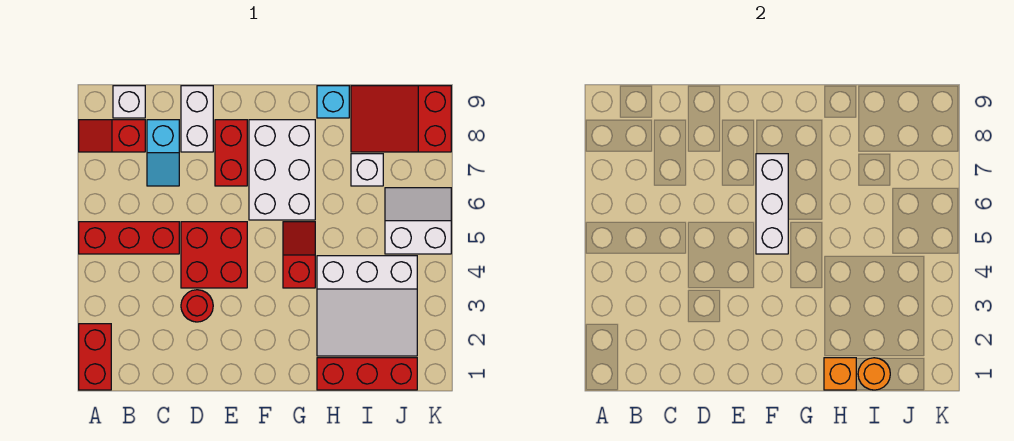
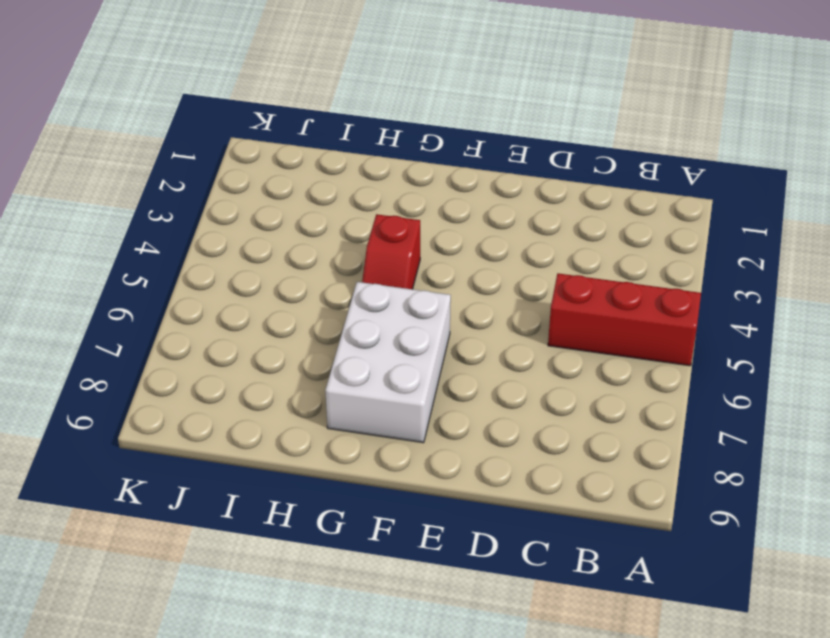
none -> red 1x2 brick [79,324,111,390]
none -> red 1x2 slope [79,120,145,152]
none -> white 1x1 brick [113,86,145,118]

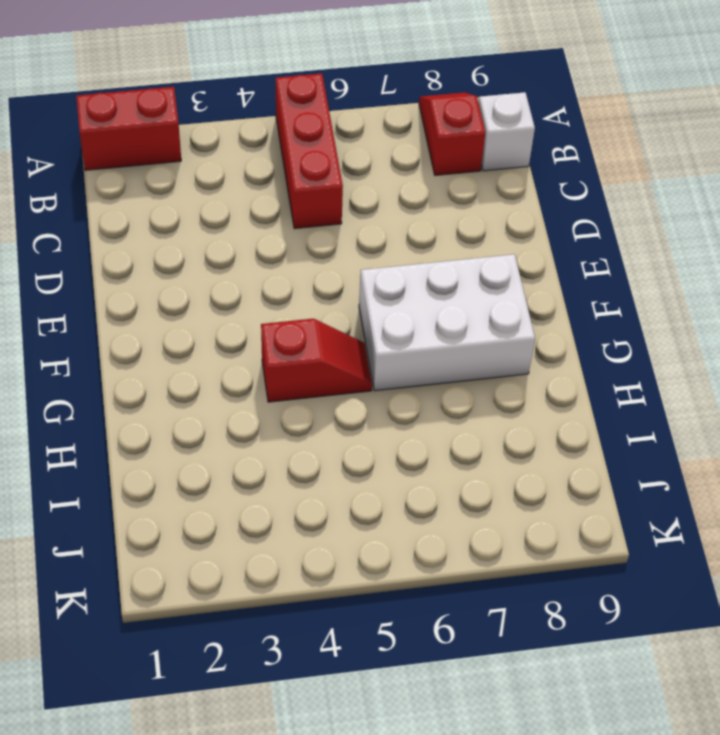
none -> cyan 1x2 slope [147,120,179,186]
none -> red 1x1 round brick [181,290,213,322]
none -> red 2x2 brick [181,222,247,288]

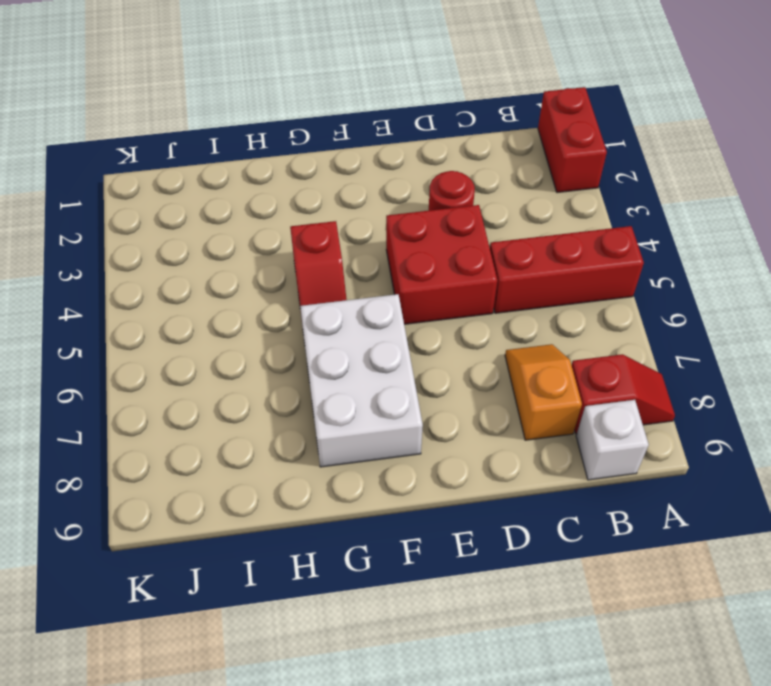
orange 1x2 slope [505,344,582,440] -> cyan 1x2 slope [147,120,179,186]
none -> white 1x2 brick [181,86,213,152]
none -> red 1x2 brick [215,120,247,186]
none -> red 1x3 brick [317,358,417,390]

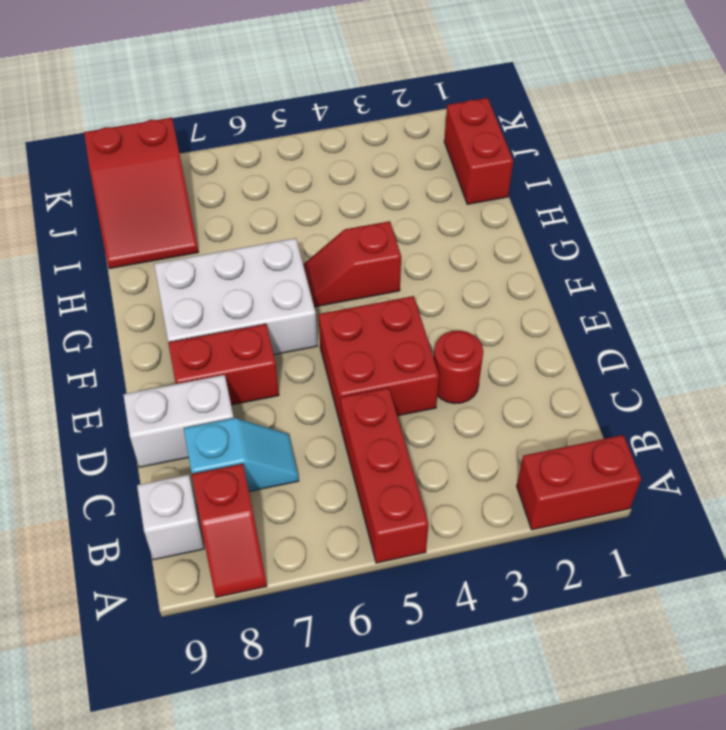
red 1x2 brick [444,98,513,204] -> red 1x3 brick [317,358,417,390]
none -> white 3x3 slope [317,256,417,356]
none -> cyan 1x1 brick [317,86,349,118]
none -> white 1x1 brick [351,154,383,186]

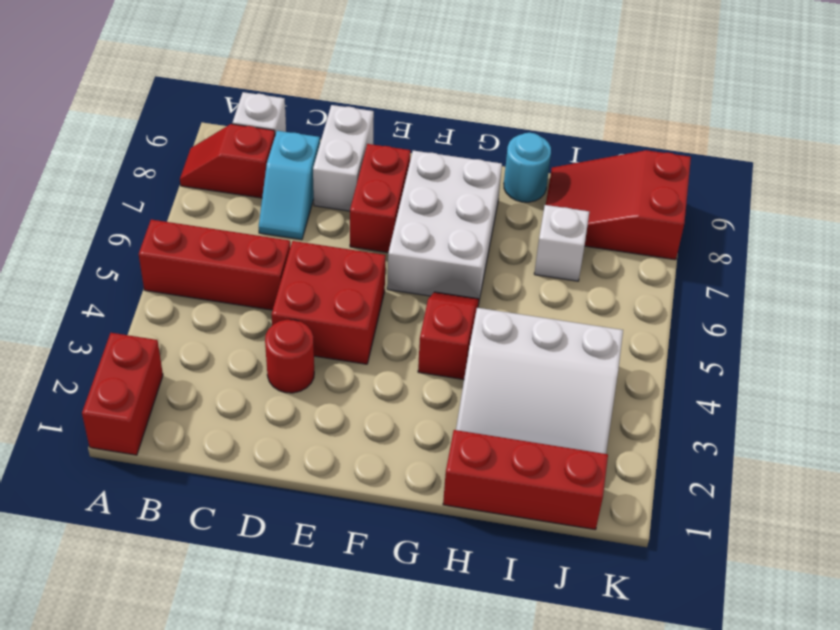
cyan 1x1 round brick [504,133,551,202] -> cyan 1x1 brick [317,86,349,118]
none -> white 2x2 slope [385,188,451,254]
none -> white 1x3 brick [756,154,788,254]
none -> orange 1x1 brick [824,358,856,390]

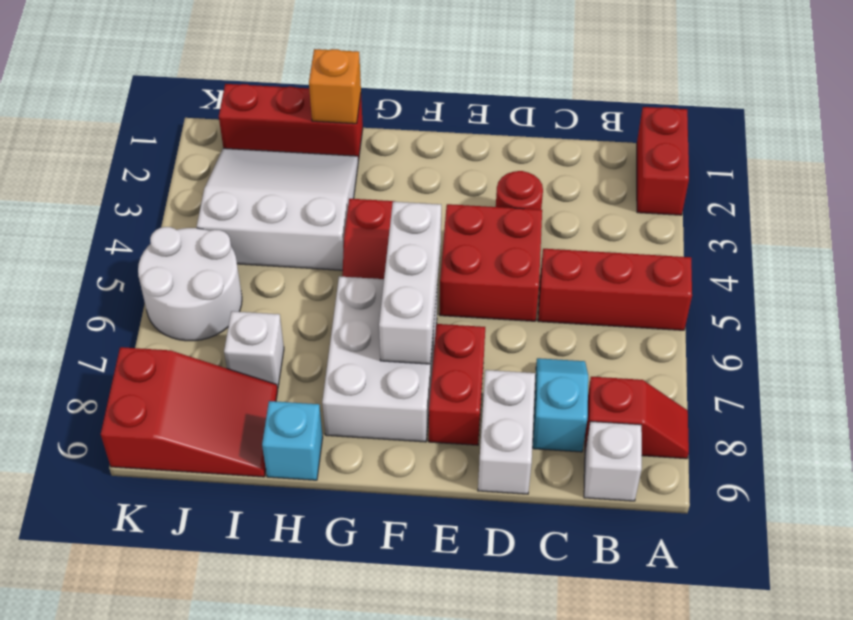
white 2x2 round brick [138,227,242,341] -> white 2x2 slope [385,188,451,254]
none -> orange 1x1 round brick [858,358,890,390]

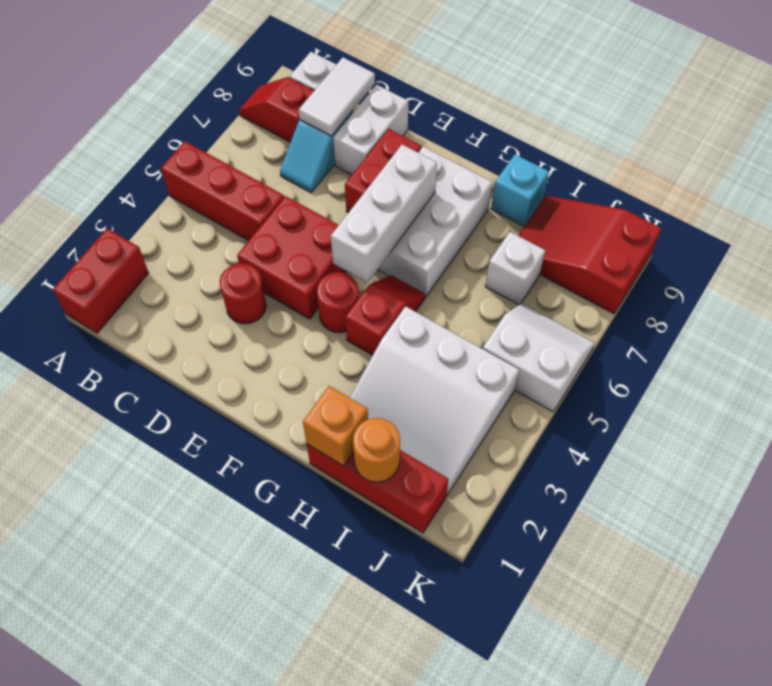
white 1x2 tile [299,58,375,136] -> none
red 1x1 round brick [317,272,359,333] -> none

